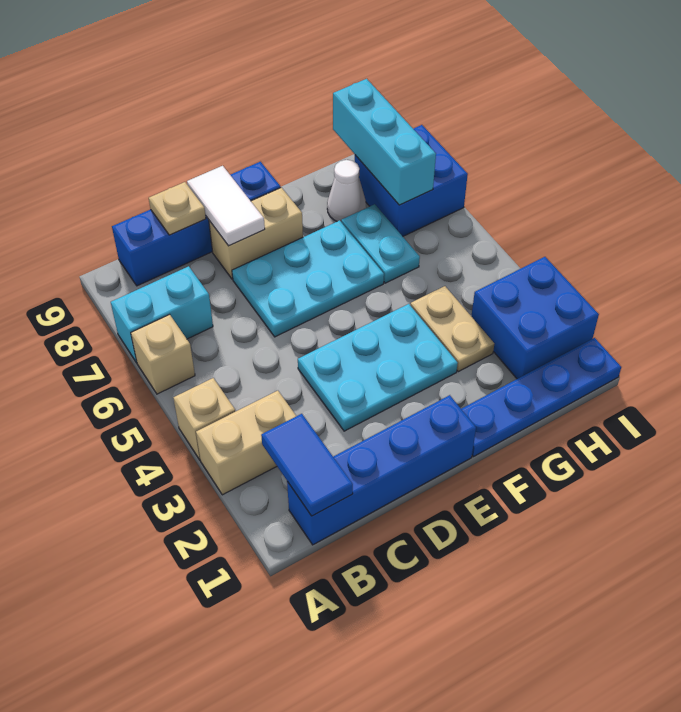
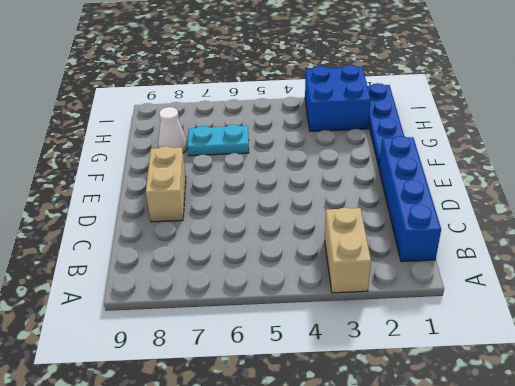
none -> tan 1x1 brick [173,378,235,460]
none -> tan 1x1 brick [131,314,195,394]
none -> cyan 1x2 brick [111,266,213,363]

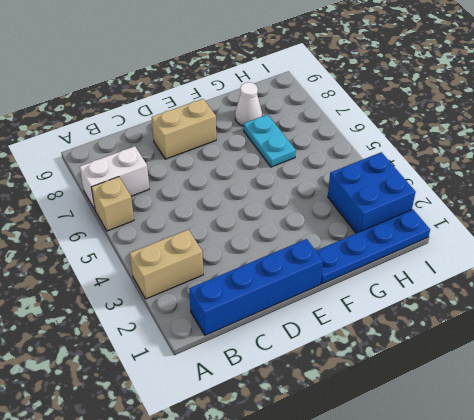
white 1x2 brick [80,146,149,209] -> cyan 1x2 brick [111,266,213,363]
none -> tan 1x1 brick [173,378,235,460]
none -> blue 1x4 brick [112,162,281,286]
none -> cyan 2x3 plate [298,304,458,431]

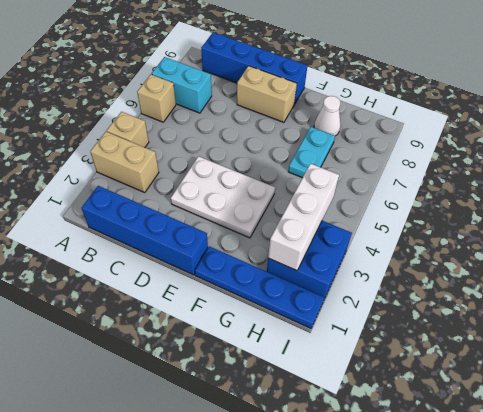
white 2x3 plate [171,156,275,238] -> cyan 2x3 plate [298,304,458,431]
white 1x3 brick [268,163,339,271] -> none
none -> cyan 2x3 plate [232,220,384,337]
none -> tan 1x2 plate [410,286,494,372]
none -> blue 2x2 brick [355,125,468,236]

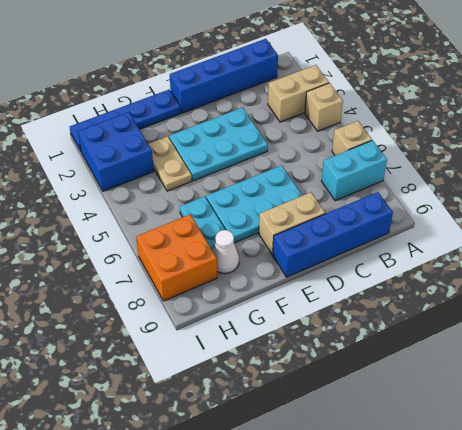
orange 2x2 brick [136,214,217,301] -> blue 2x2 brick [355,125,468,236]
none -> blue 1x2 tile [261,414,353,516]
none -> tan 1x1 plate [149,182,206,235]
none -> white 1x2 tile [187,166,265,246]

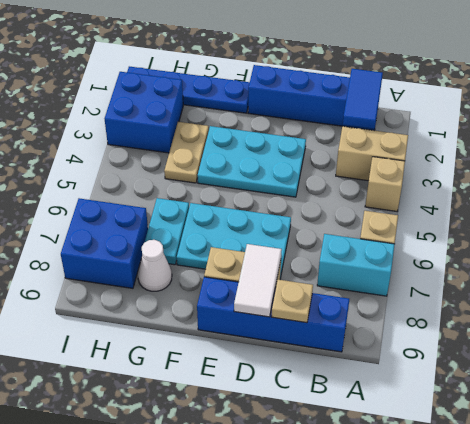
none -> cyan 1x3 brick [333,79,436,205]

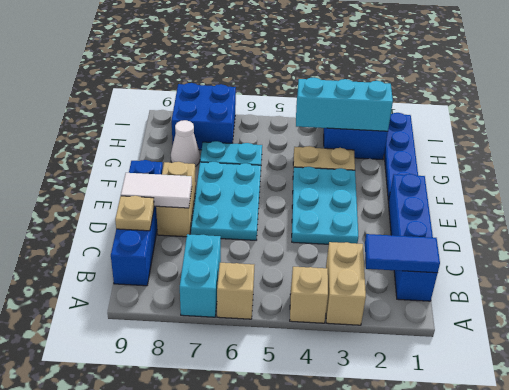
cyan 1x3 brick [296,77,393,131] -> cyan 1x3 brick moved to [333,79,436,205]

